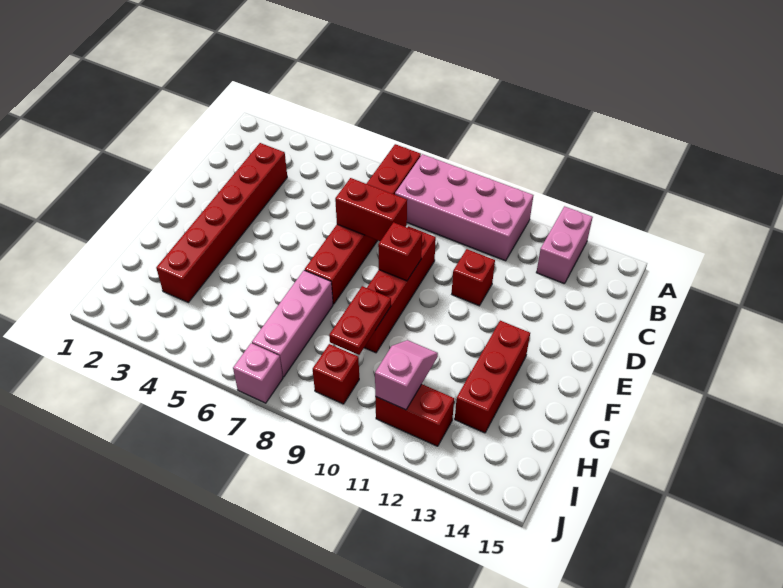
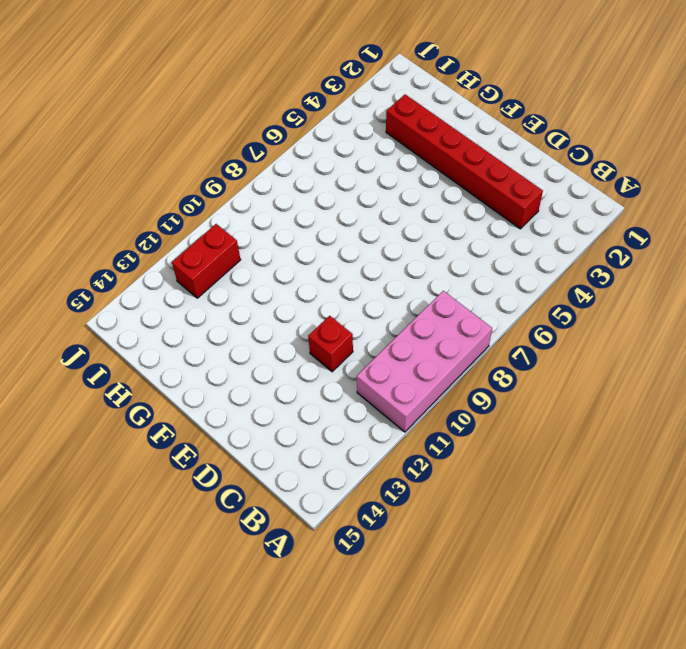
none -> red 1x6 brick [305,144,421,304]
none -> pink 1x2 brick [536,206,593,284]
none -> red 1x4 brick [364,226,436,353]

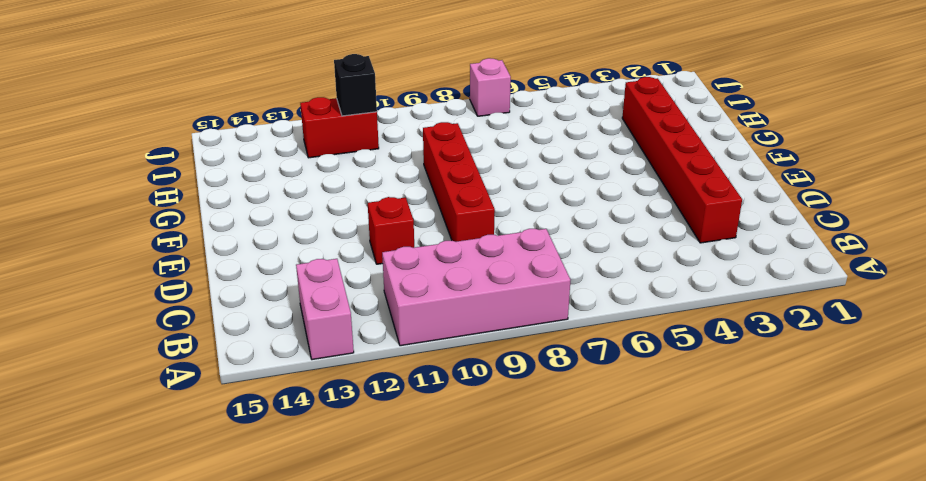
black 1x1 brick [334,54,377,116] -> pink 1x2 slope [375,340,438,410]
none -> red 1x6 brick [305,144,421,304]
none -> red 1x3 brick [455,321,530,433]
none -> pink 1x3 brick [252,270,333,377]

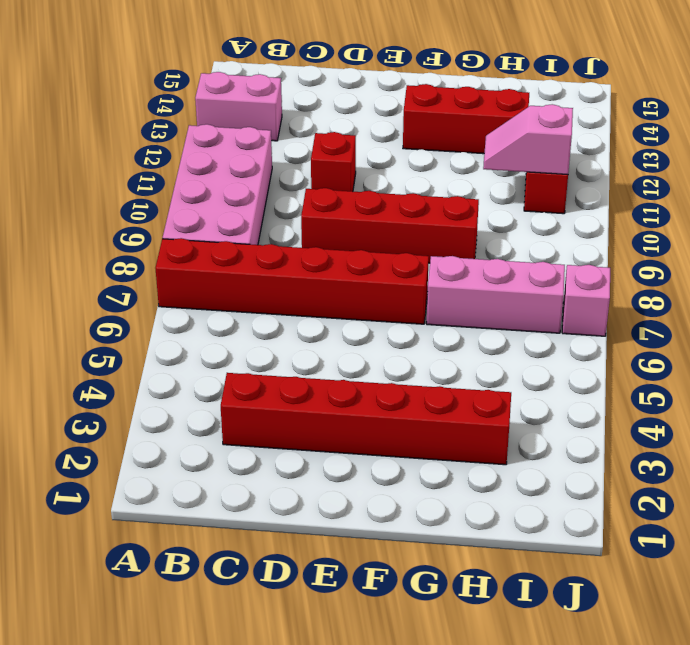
none -> red 1x1 brick [313,344,359,404]
none -> red 1x2 brick [335,178,407,241]
none -> red 1x1 brick [378,222,422,281]

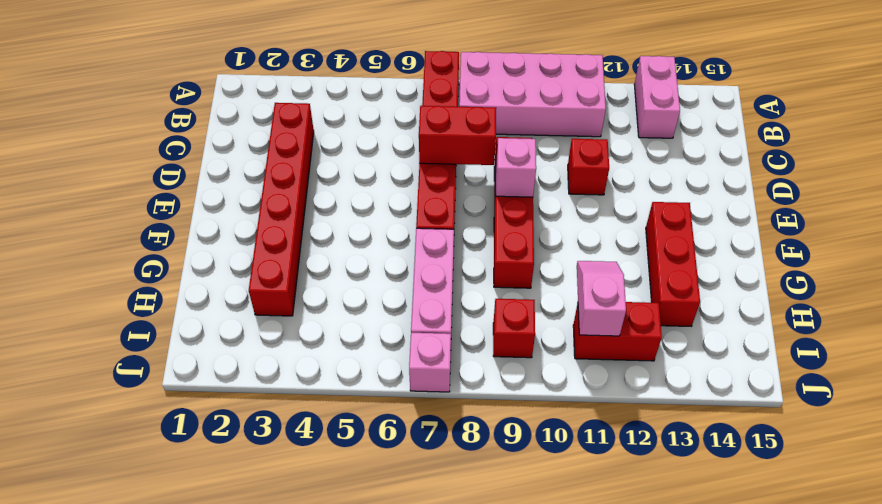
pink 1x1 brick [496,138,536,197] -> red 1x1 brick [378,222,422,281]
none -> red 1x2 plate [329,286,391,355]

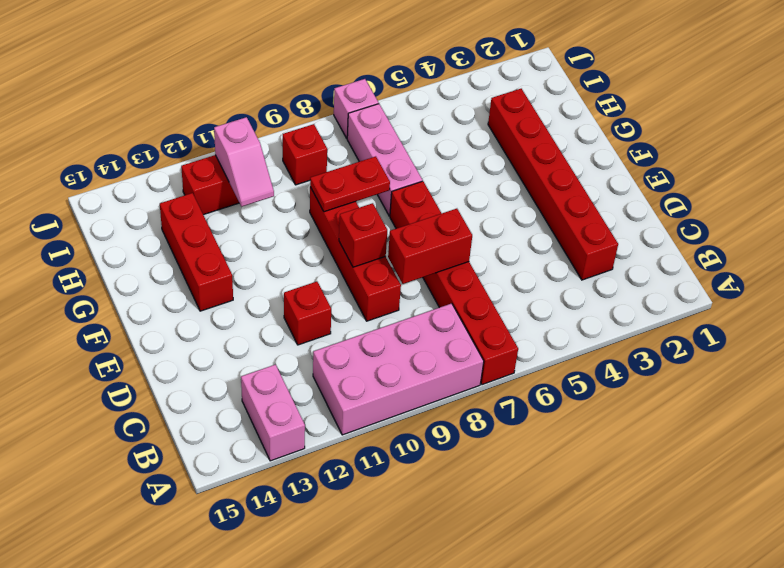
red 1x2 plate [310,156,390,212] -> red 1x2 plate turned to [329,286,391,355]

